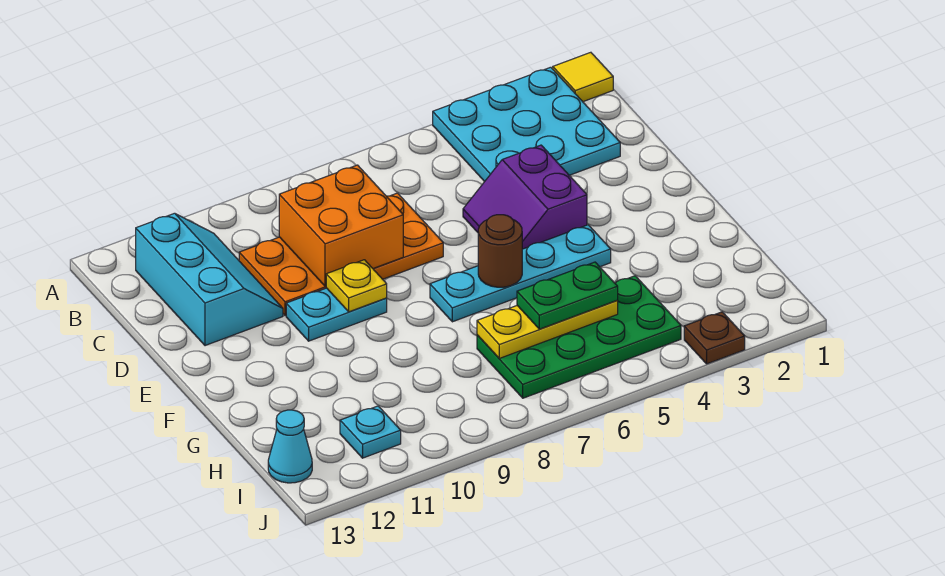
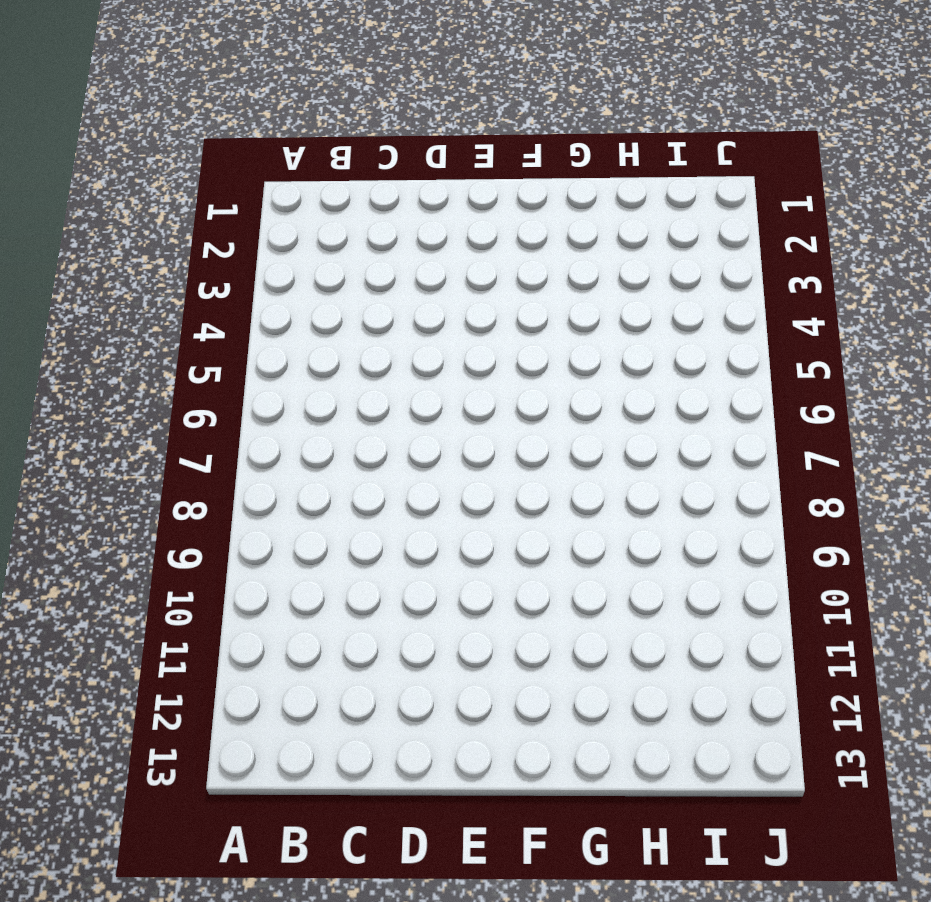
none -> yellow 1x1 tile [553,52,613,102]
none -> cyan 3x3 plate [433,67,620,182]
none -> cyan 2x3 slope [136,213,283,346]

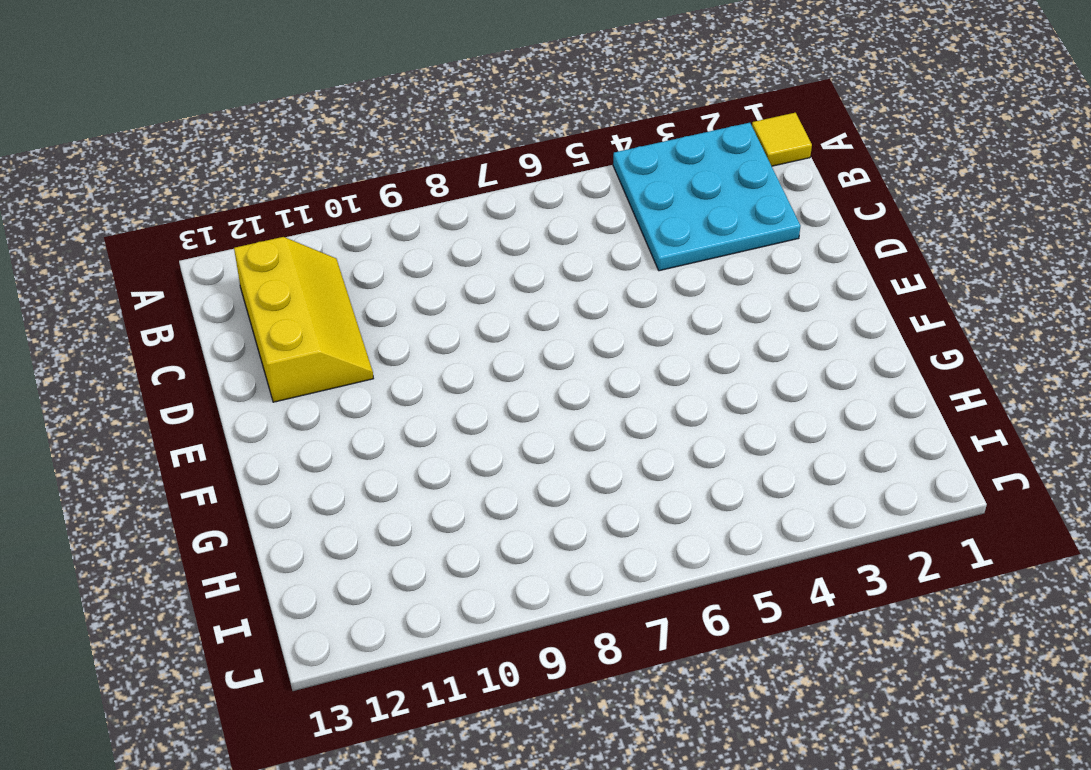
yellow 2x3 slope [234,237,374,402] -> cyan 2x3 slope [136,213,283,346]
none -> orange 2x4 plate [239,193,443,316]
none -> purple 2x2 slope [463,145,587,249]
none -> cyan 1x2 plate [286,288,387,341]

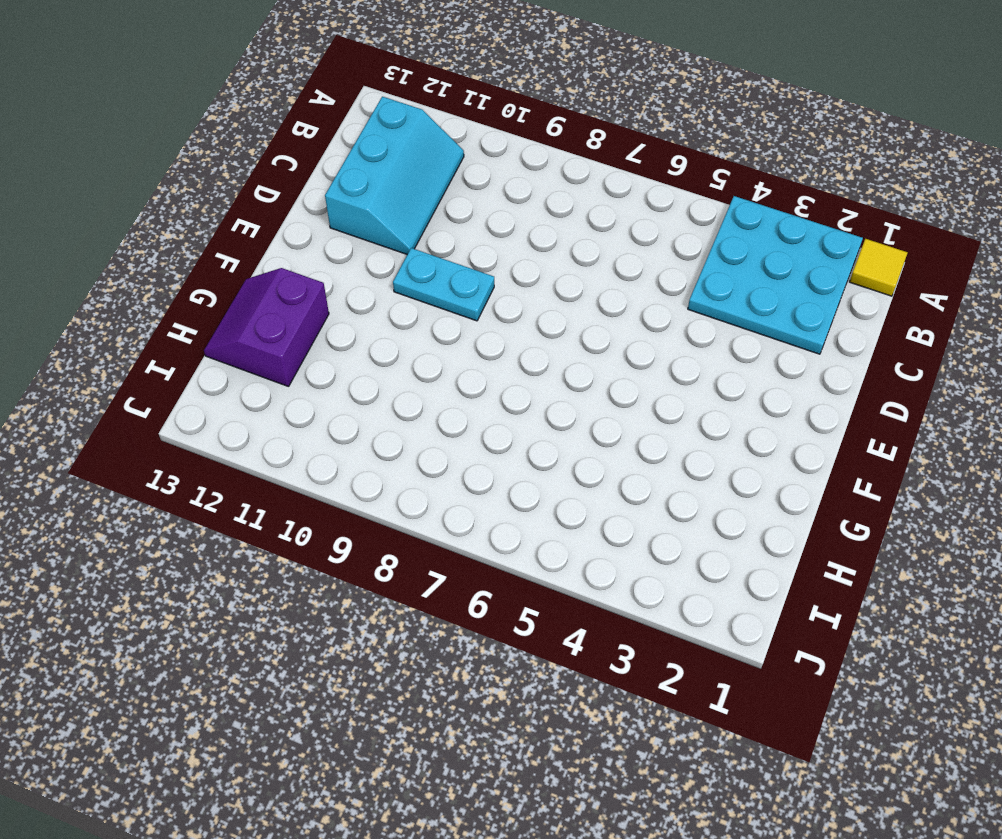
purple 2x2 slope [204,268,329,387] -> purple 2x2 slope moved to [463,145,587,249]
none -> orange 2x4 plate [239,193,443,316]
none -> cyan 1x4 plate [430,225,611,322]
none -> green 2x4 plate [477,276,681,398]

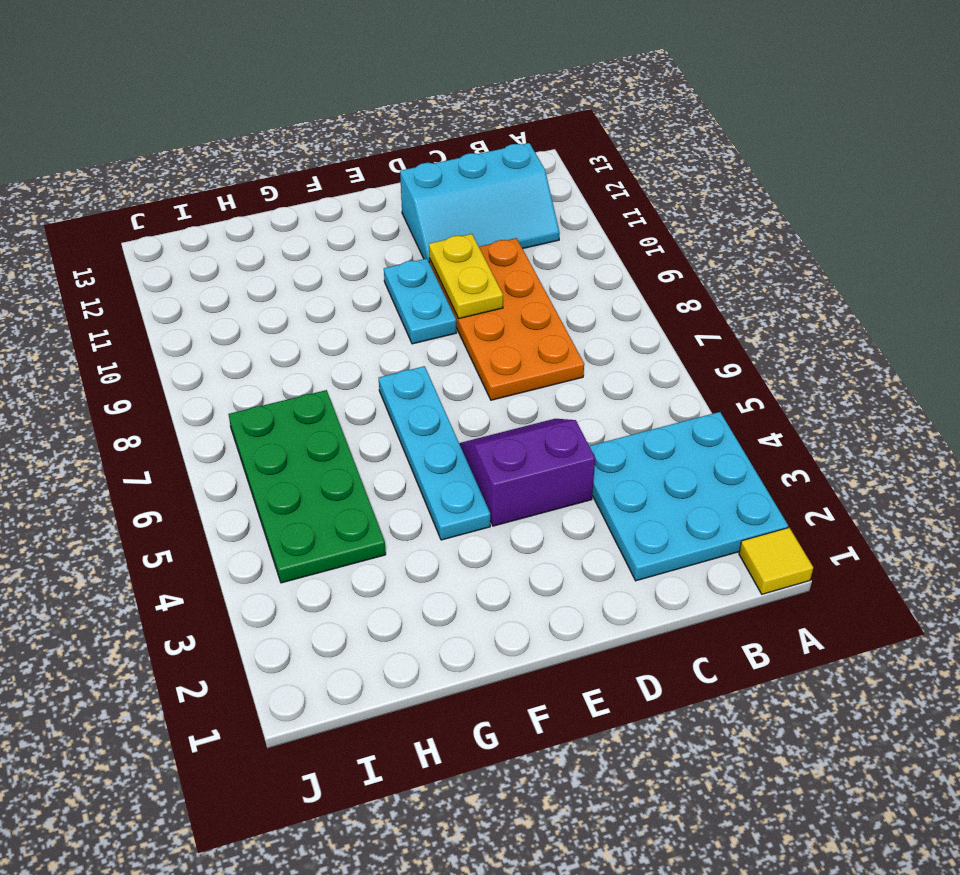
yellow 1x2 plate [429,234,503,318] -> orange 2x2 brick [279,165,403,287]
none -> cyan 1x1 plate [340,406,401,458]
none -> cyan 1x1 cone [268,410,312,483]
none -> brown 1x1 plate [684,312,745,364]

